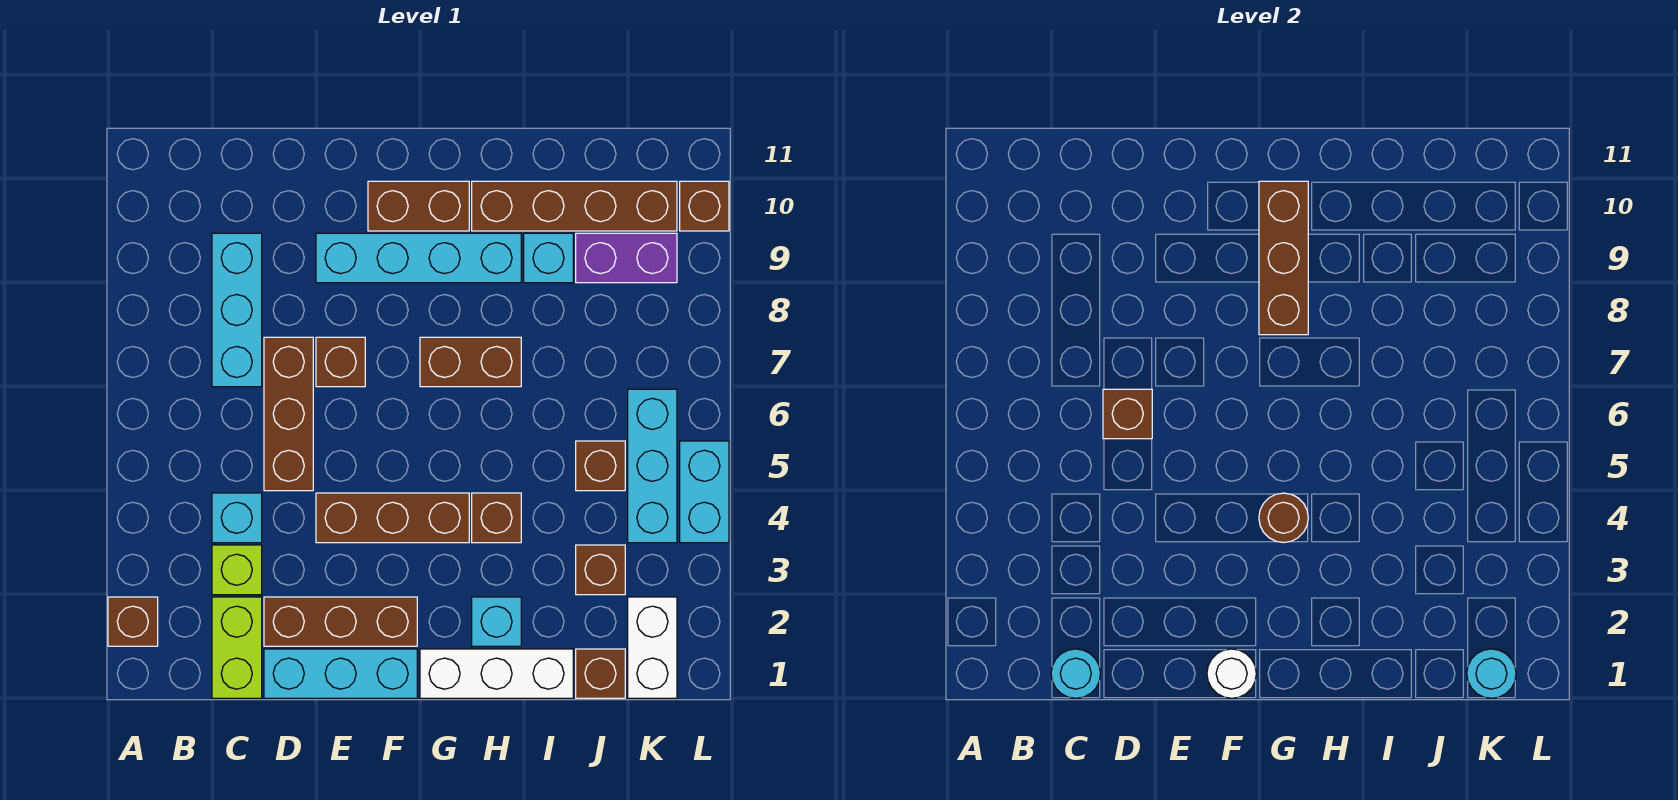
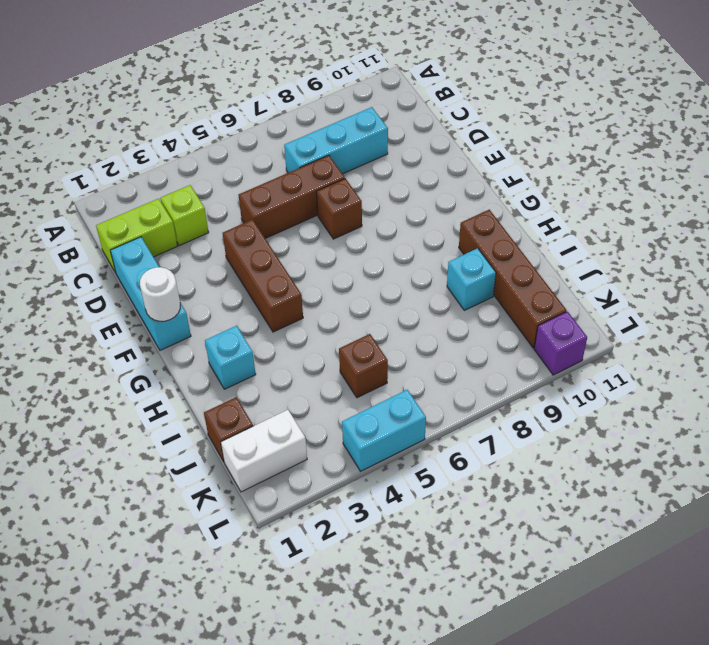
purple 1x1 brick [534,311,587,375] -> brown 1x1 brick [680,181,729,231]
none -> brown 1x1 brick [108,597,158,646]
none -> cyan 1x1 brick [212,493,262,543]
none -> brown 1x3 brick [264,597,417,646]
none -> cyan 1x4 brick [316,233,521,283]

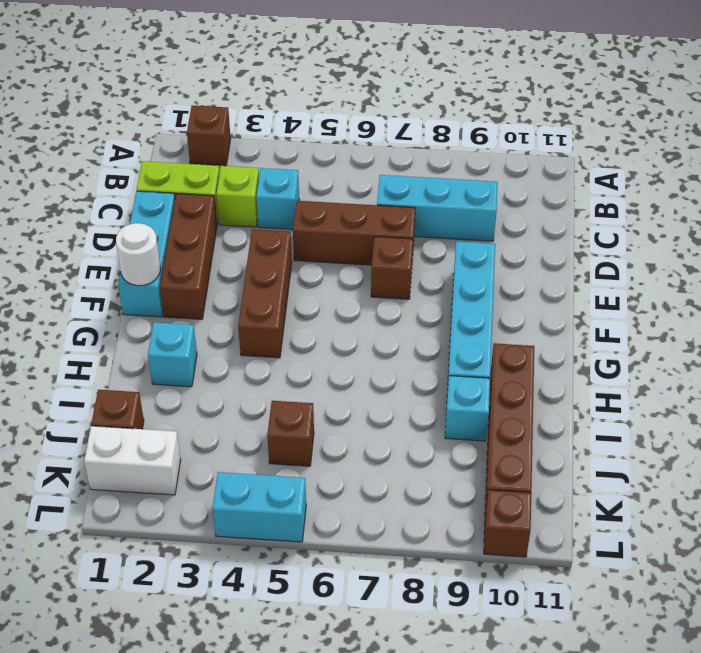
none -> brown 1x2 brick [368,181,469,231]
none -> white 1x3 brick [420,649,573,698]
none -> brown 1x2 brick [420,337,521,387]
none -> brown 1x1 brick [472,493,521,543]

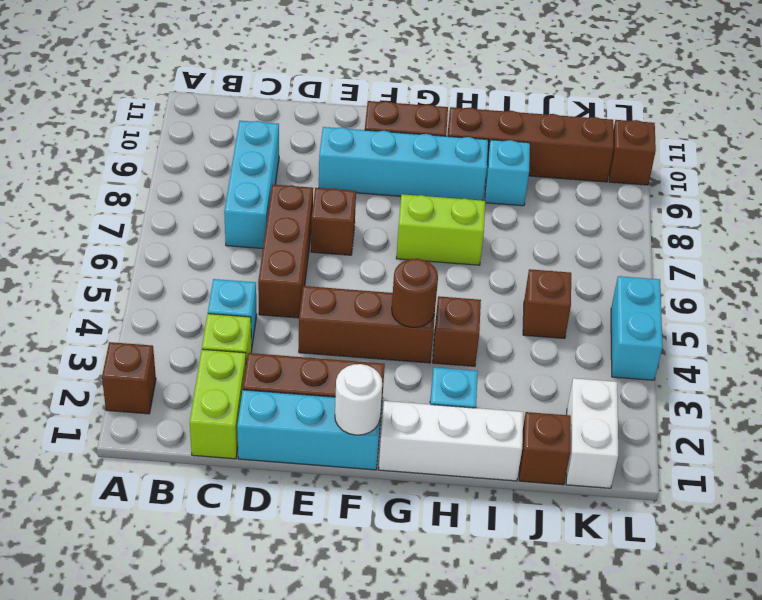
lime 1x2 brick [396,194,485,265] -> brown 1x2 brick [420,337,521,387]
none -> brown 1x1 brick [576,545,625,595]
none -> purple 1x2 brick [576,233,677,283]
none -> cyan 1x3 brick [628,389,677,543]
none -> cyan 1x1 round brick [1051,649,1100,698]

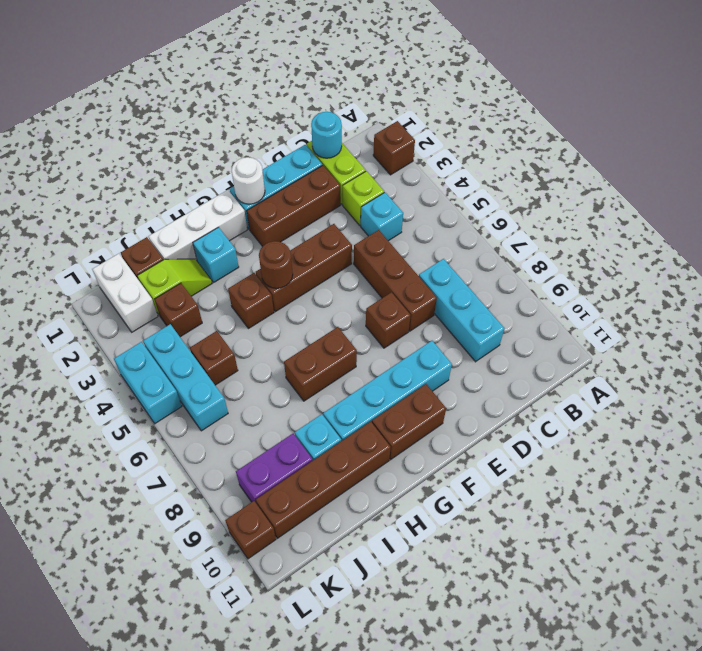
lime 1x2 slope [137,259,212,314] -> none
none -> brown 1x1 brick [1103,389,1152,439]
none -> brown 1x3 brick [1259,181,1308,335]
none -> cyan 1x1 round brick [1467,649,1516,698]

